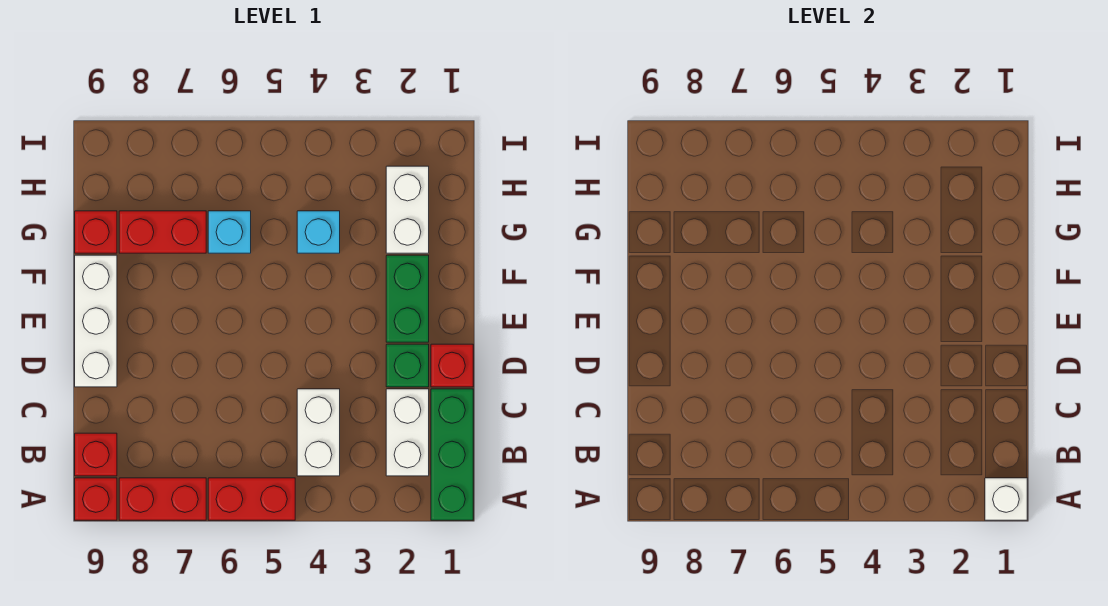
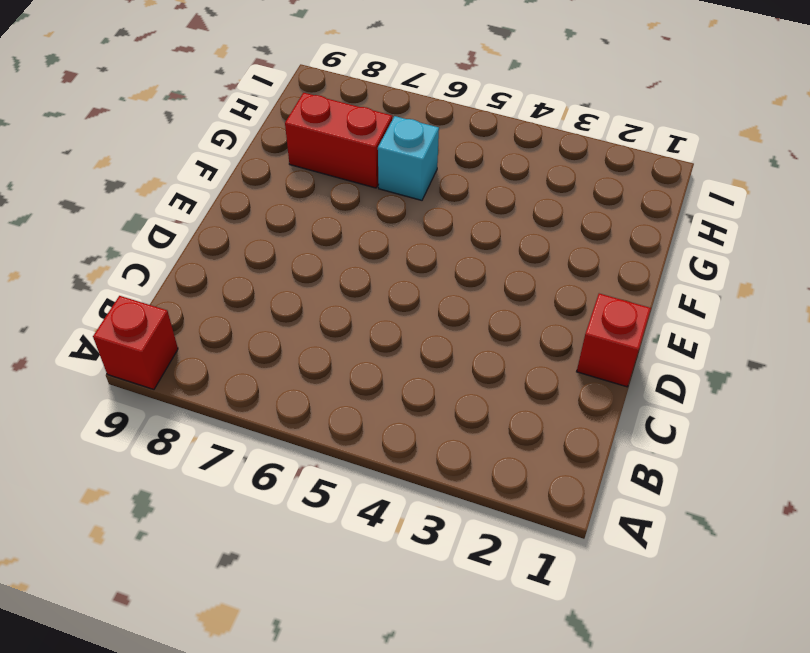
none -> green 1x3 brick [431,389,473,520]
none -> red 1x2 brick [208,478,295,520]
none -> red 1x2 brick [119,478,206,520]

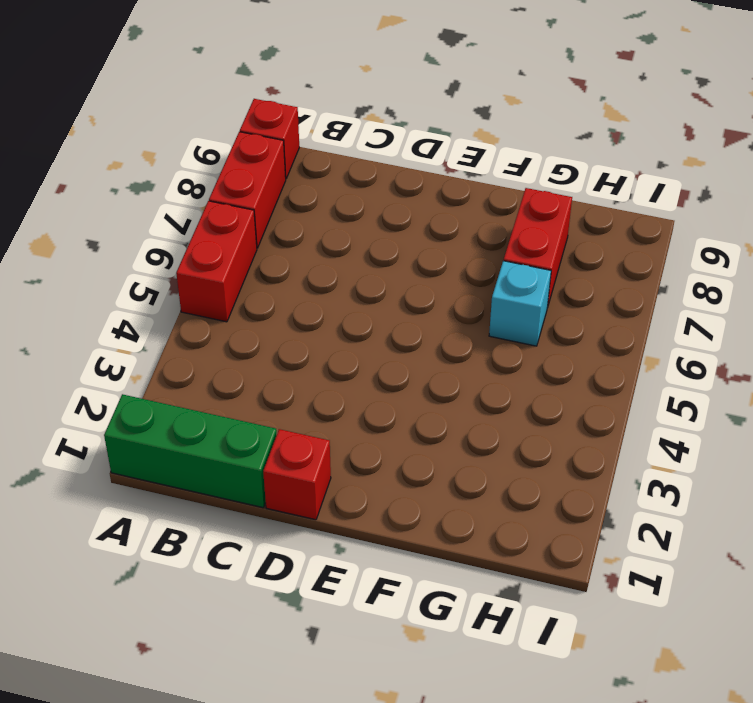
none -> white 1x2 brick [386,389,429,476]
none -> white 1x2 brick [297,389,340,476]
none -> red 1x1 brick [75,433,117,476]

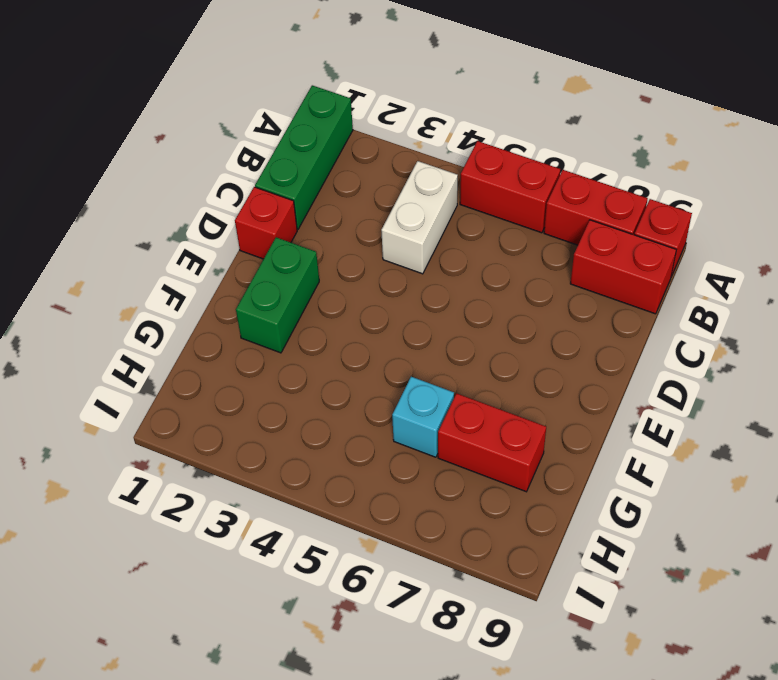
red 1x2 brick [570,220,676,314] -> red 1x1 brick [75,433,117,476]
none -> white 1x2 brick [386,389,429,476]
none -> green 1x1 brick [386,344,429,387]
none -> white 1x3 brick [75,255,117,387]

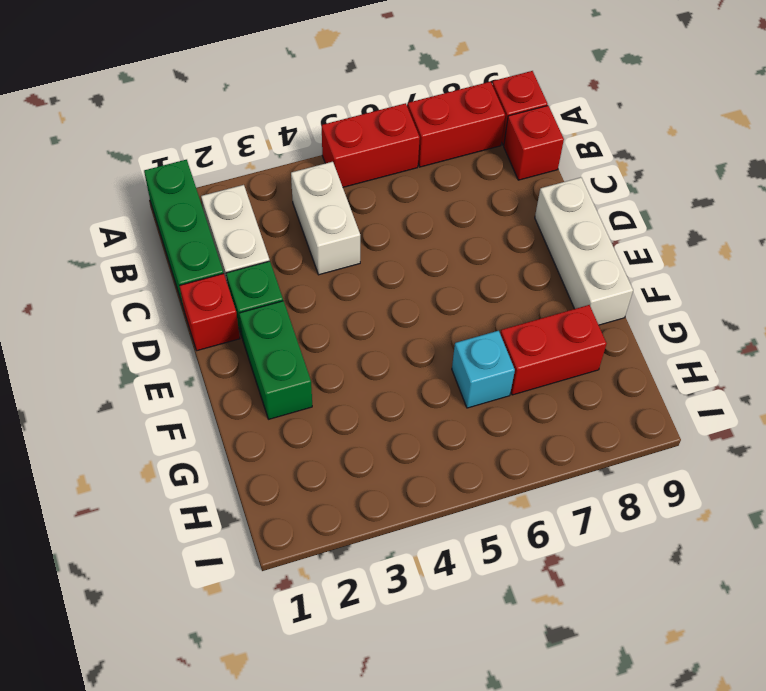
none -> white 1x2 brick [386,166,429,253]
none -> cyan 1x1 brick [297,211,340,253]
none -> red 1x1 brick [75,211,117,253]

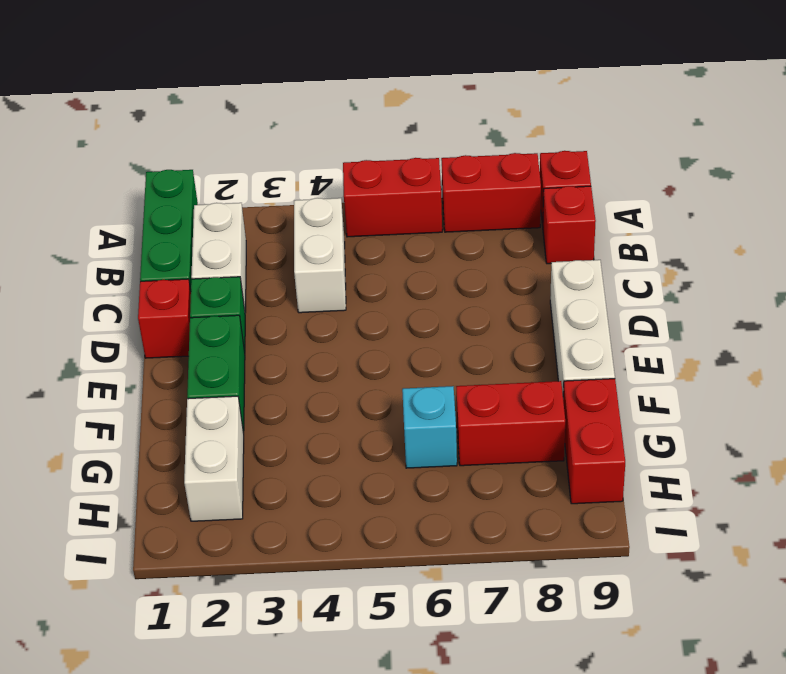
red 1x2 brick [563,379,625,504] -> red 1x1 brick [75,211,117,253]
none -> cyan 1x1 brick [297,211,340,253]
none -> white 1x1 brick [985,478,1027,520]

